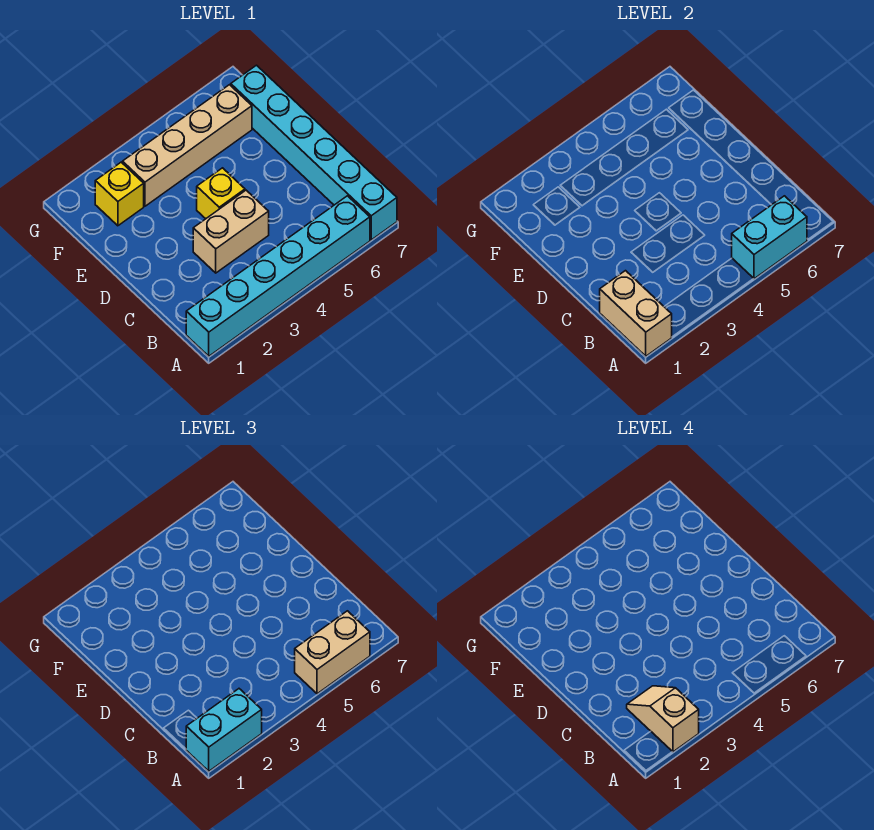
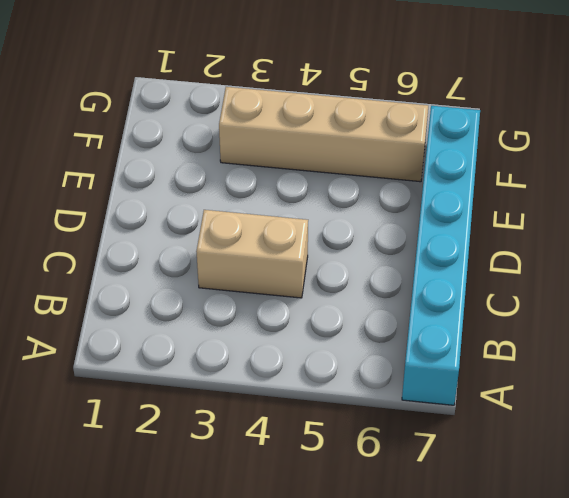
none -> cyan 1x6 brick [186,196,370,356]
none -> yellow 1x1 brick [197,168,245,219]

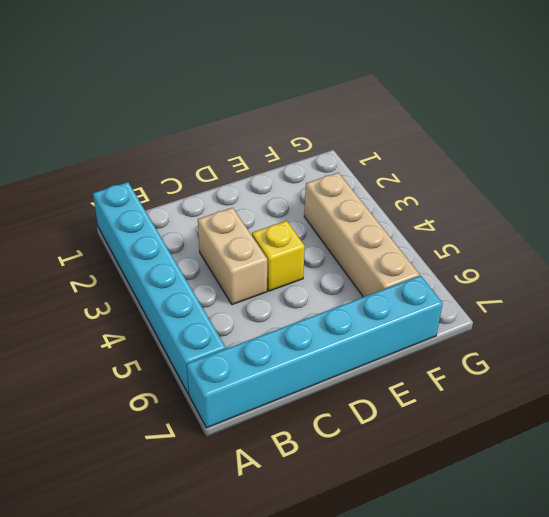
none -> yellow 1x1 brick [95,162,144,226]
none -> tan 1x2 brick [600,271,672,356]

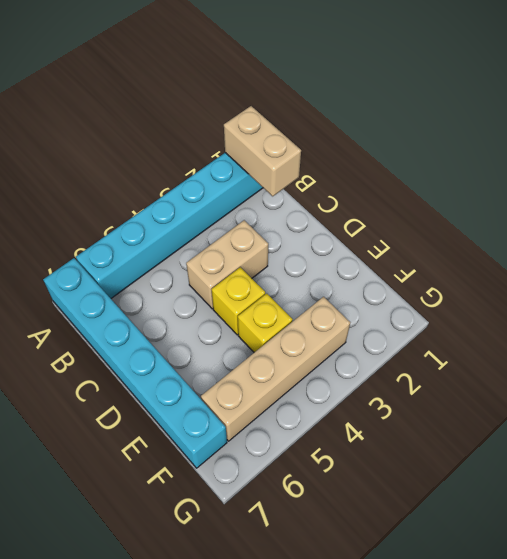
yellow 1x1 brick [238,293,293,352] -> yellow 1x1 brick moved to [95,162,144,226]
none -> cyan 1x2 brick [732,196,807,279]
none -> cyan 1x2 brick [186,689,262,771]

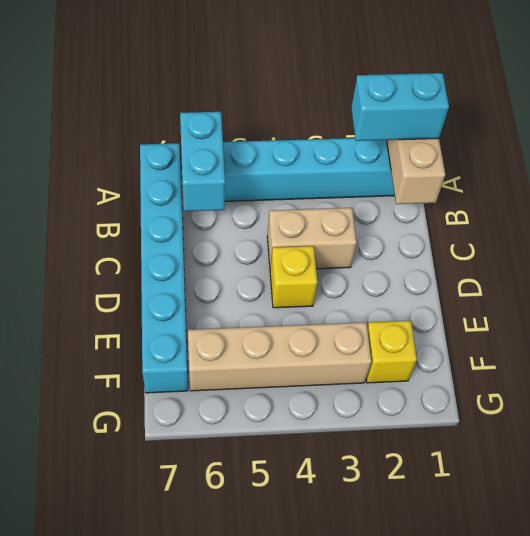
cyan 1x2 brick [180,112,225,211] -> cyan 1x2 brick turned to [732,196,807,279]
none -> tan 1x2 brick [295,611,370,694]
none -> tan 1x2 slope [627,686,699,752]

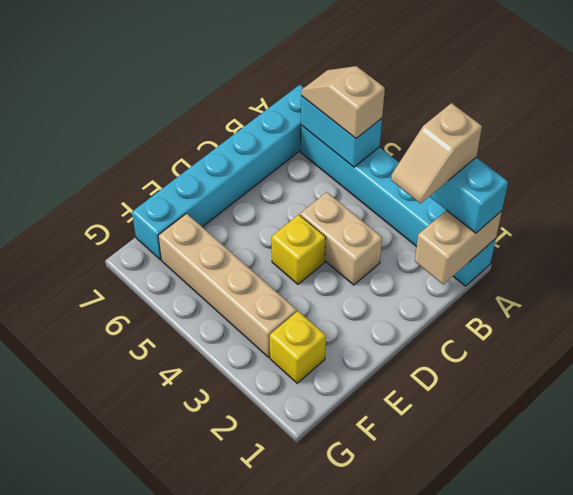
tan 1x2 slope [301,66,385,138] -> tan 1x2 brick [295,611,370,694]

